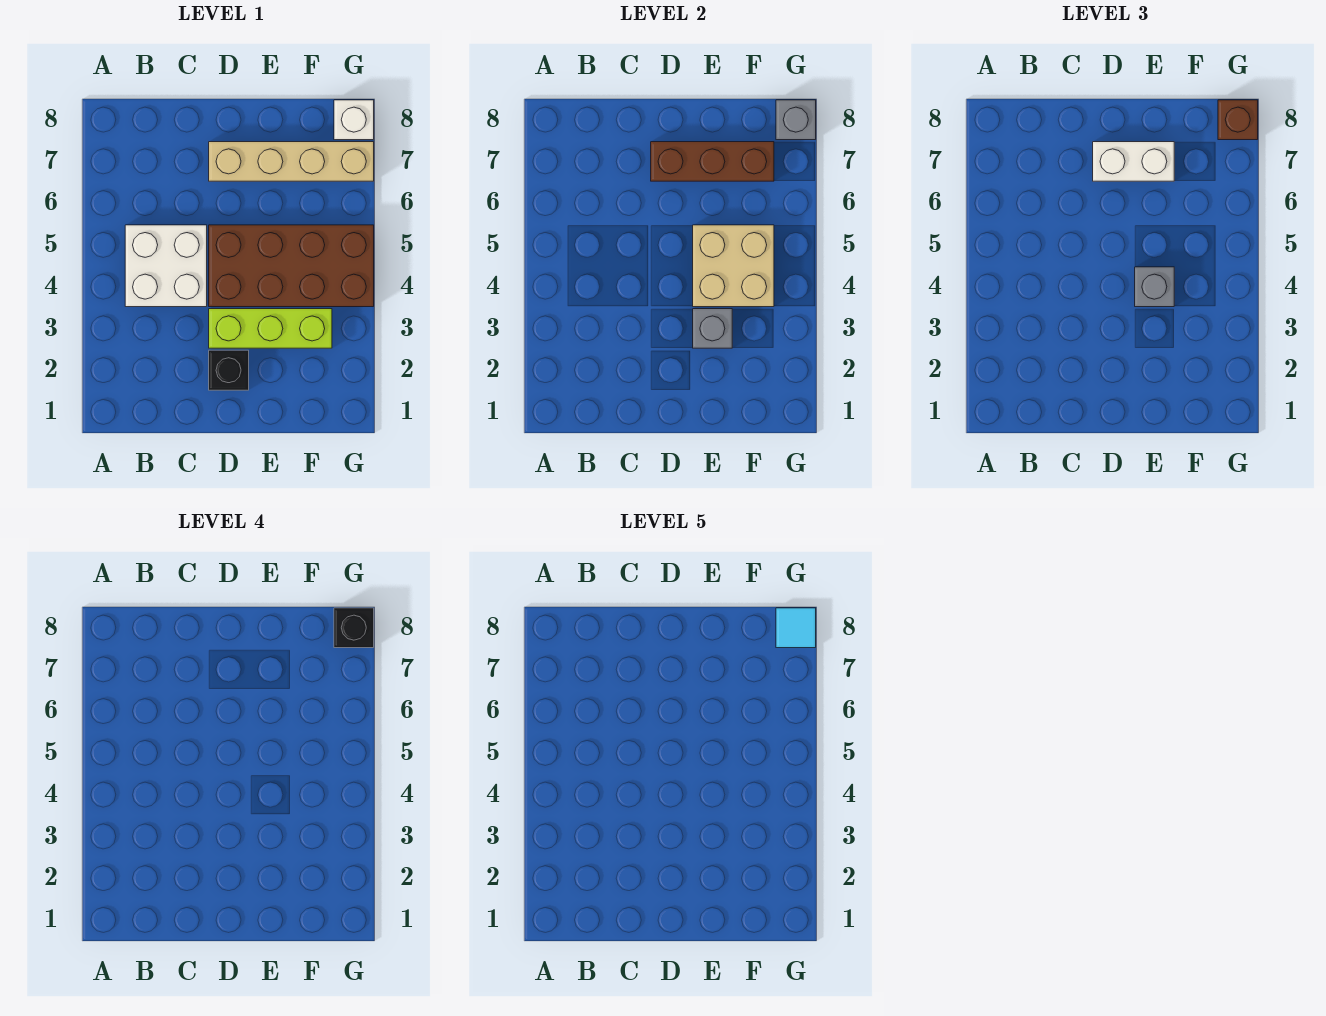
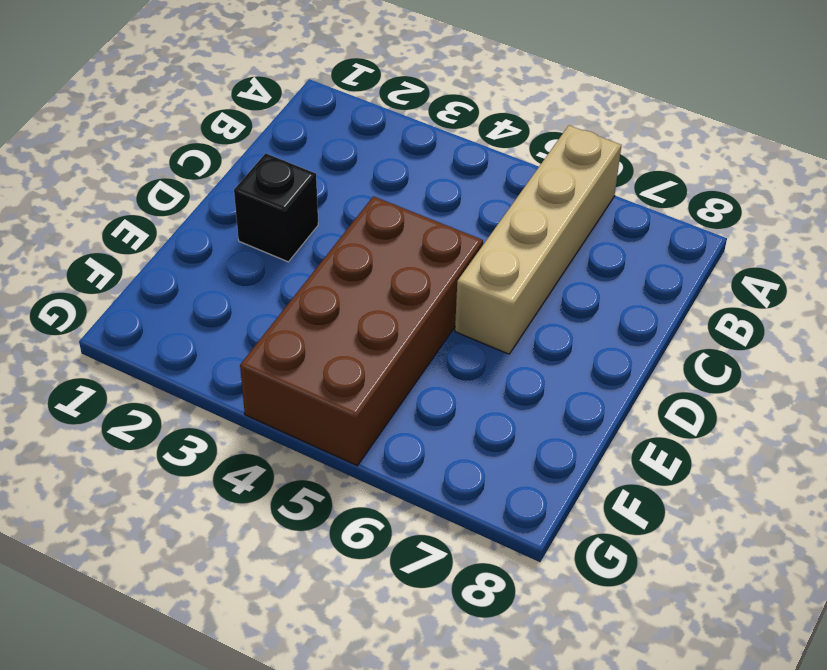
tan 1x4 brick [455,126,622,354] -> tan 1x4 brick moved to [209,142,374,181]
none -> white 2x2 brick [125,225,207,307]
none -> lime 1x3 brick [209,309,332,348]
none -> white 1x1 brick [334,100,374,140]

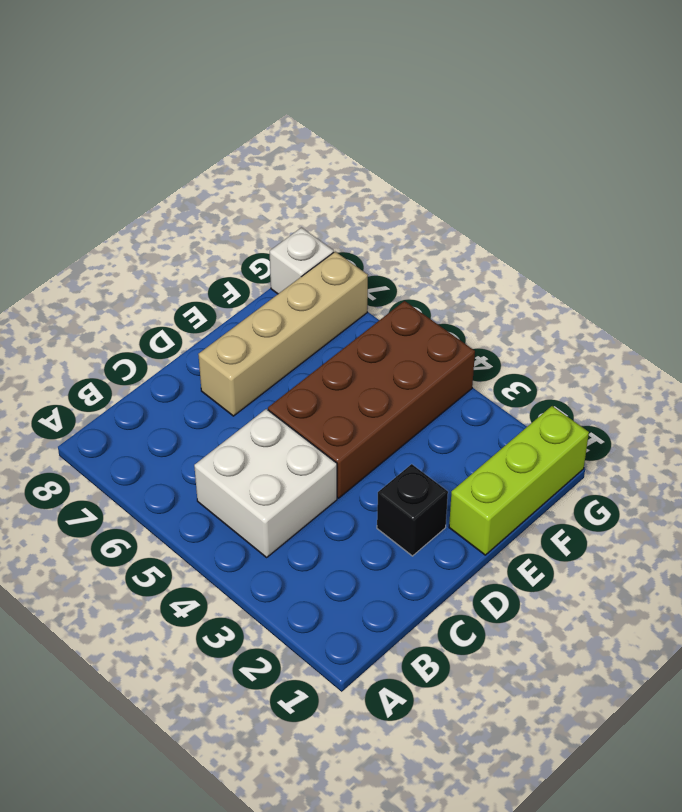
lime 1x3 brick [449,406,589,555] -> lime 1x3 brick moved to [209,309,332,348]
none -> brown 1x3 brick [651,142,774,181]
none -> grey 1x1 brick [693,309,732,348]
none -> tan 2x2 brick [693,225,774,307]

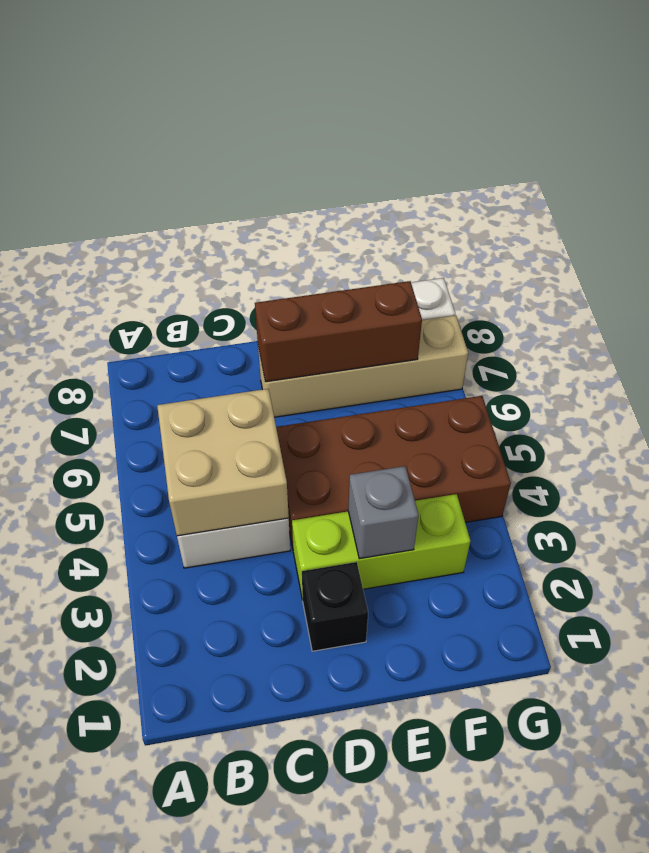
tan 2x2 brick [157,389,289,536] -> tan 2x2 brick moved to [693,225,774,307]
none -> grey 1x1 brick [776,100,816,140]
none -> white 1x2 brick [1093,142,1174,181]
none -> grey 1x1 brick [1135,267,1174,307]

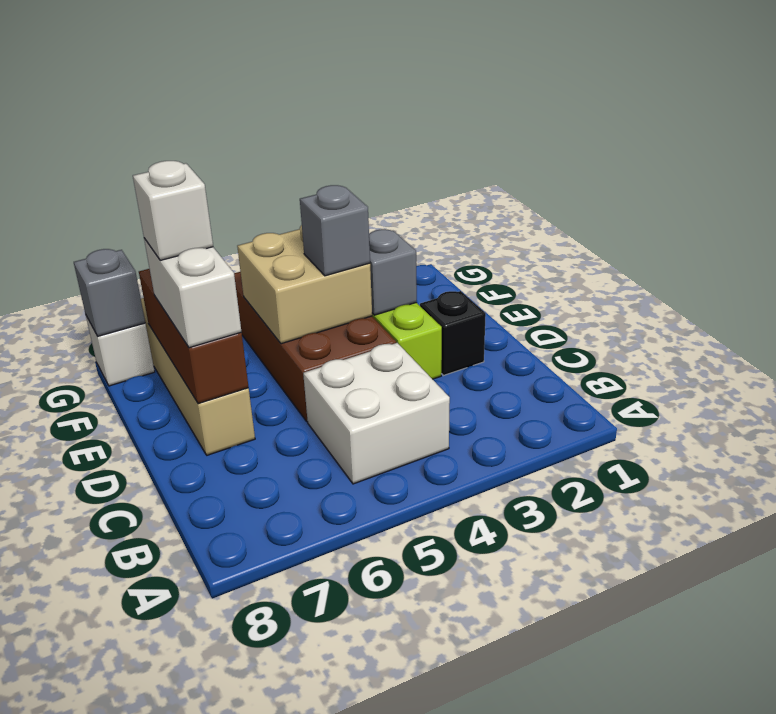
white 1x1 brick [133,161,213,260] -> none
none -> brown 1x1 brick [1218,100,1258,140]
none -> black 1x1 brick [334,608,374,648]
none -> cyan 1x1 tile [776,608,816,648]

